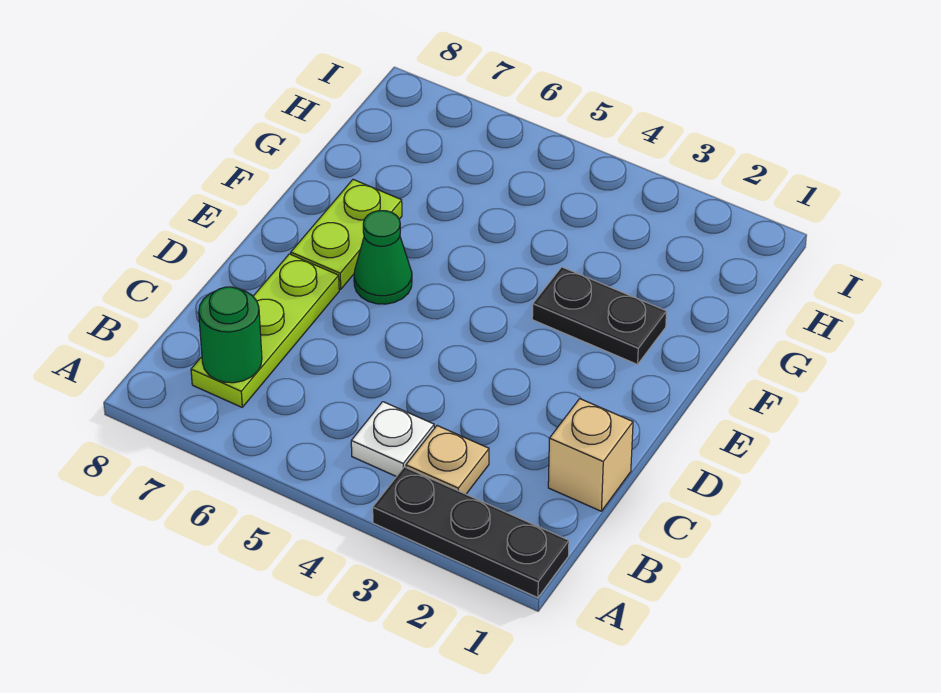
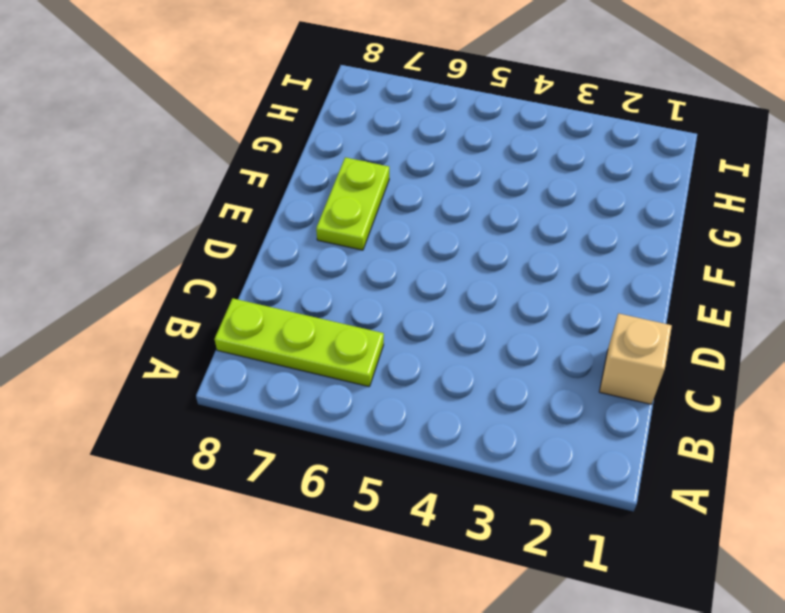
lime 1x3 plate [215,298,384,387] -> lime 1x3 plate turned to [191,254,339,407]
none -> black 1x3 plate [373,467,569,598]
none -> tan 1x1 plate [406,426,489,494]

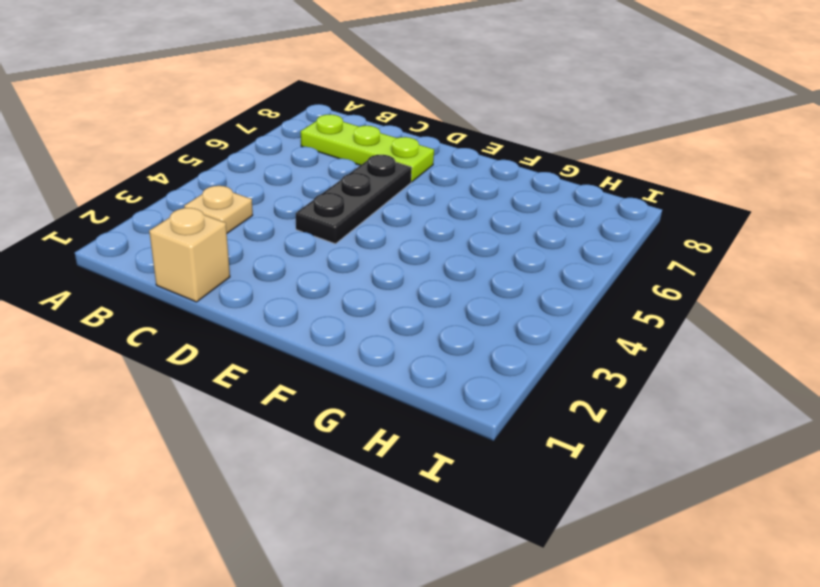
black 1x3 plate [296,155,412,244] -> black 1x3 plate moved to [373,467,569,598]
none -> white 1x1 plate [351,402,434,477]
none -> green 1x1 cone [354,211,412,304]

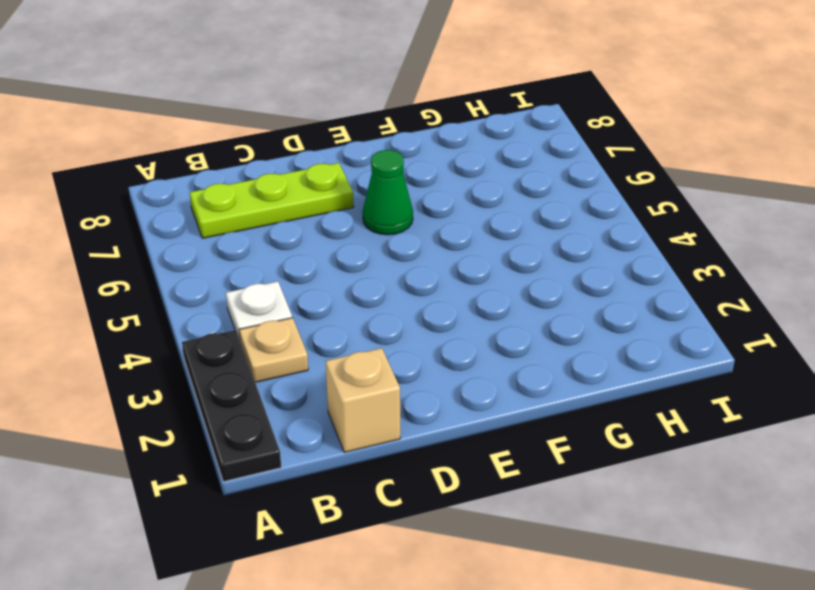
none -> lime 1x2 plate [291,180,402,289]
none -> black 1x2 plate [532,267,667,364]

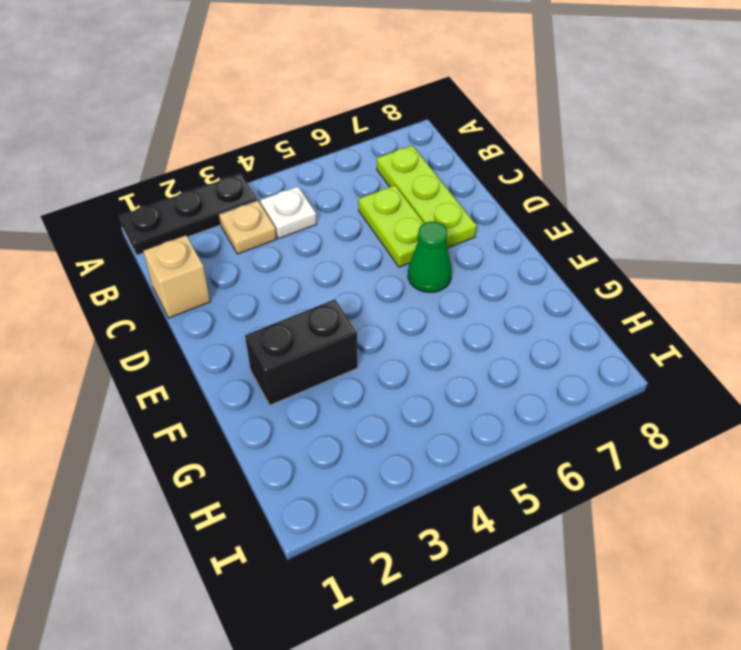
lime 1x2 plate [358,185,424,267] -> lime 1x2 plate moved to [291,180,402,289]
black 1x2 brick [245,299,357,405] -> black 1x2 plate [532,267,667,364]
none -> green 1x1 round brick [199,287,262,383]

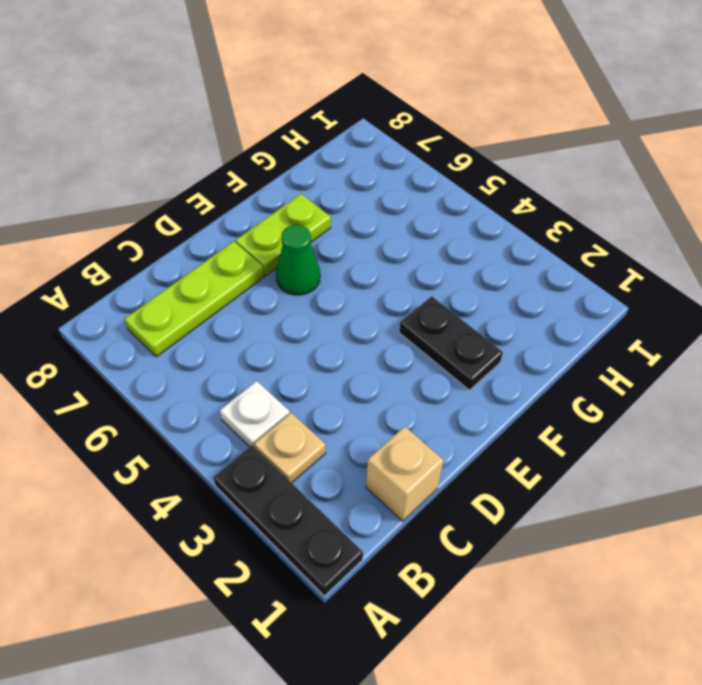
none -> green 1x1 round brick [199,287,262,383]

